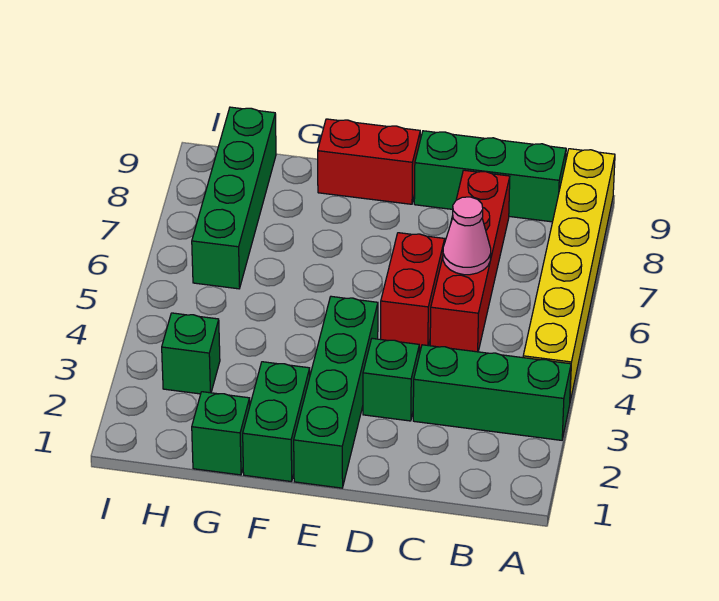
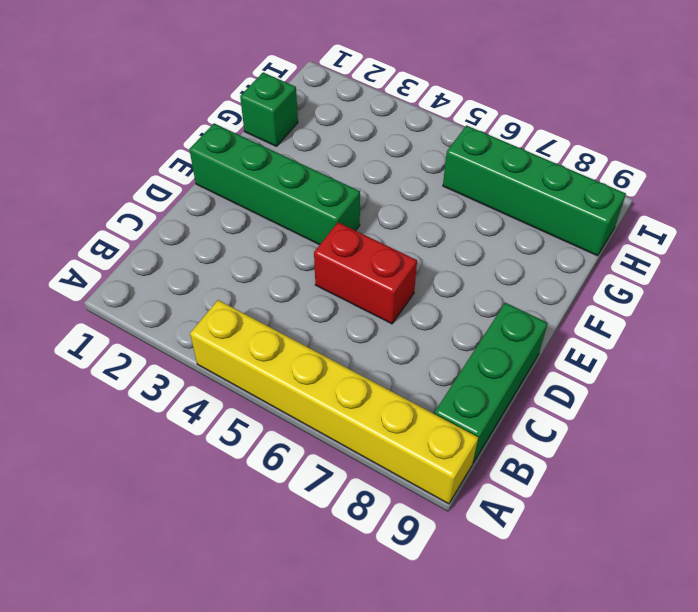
none -> green 1x3 brick [413,345,571,440]
none -> red 1x4 brick [430,170,510,352]
none -> green 1x1 brick [363,338,419,421]

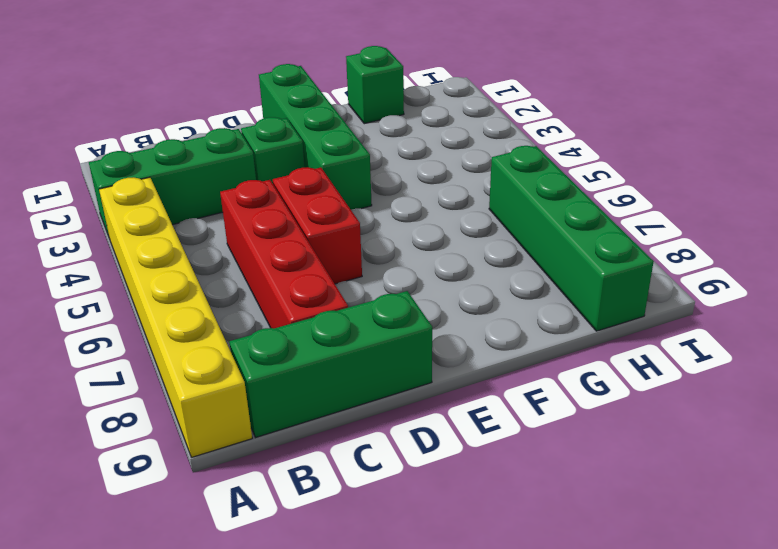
none -> red 1x2 brick [318,119,420,204]
none -> green 1x2 brick [243,362,310,482]
none -> green 1x1 brick [162,313,220,394]

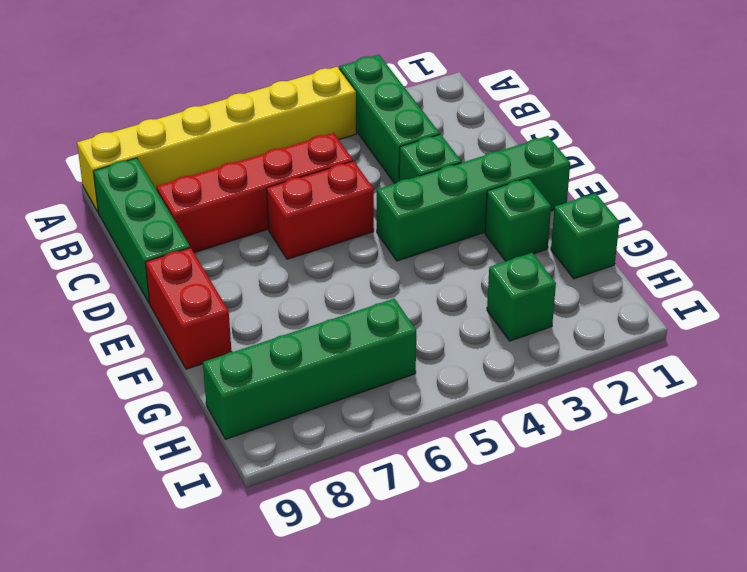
green 1x1 brick [485,178,551,261] -> green 1x2 brick [243,362,310,482]
none -> pink 1x1 cone [443,197,491,275]

